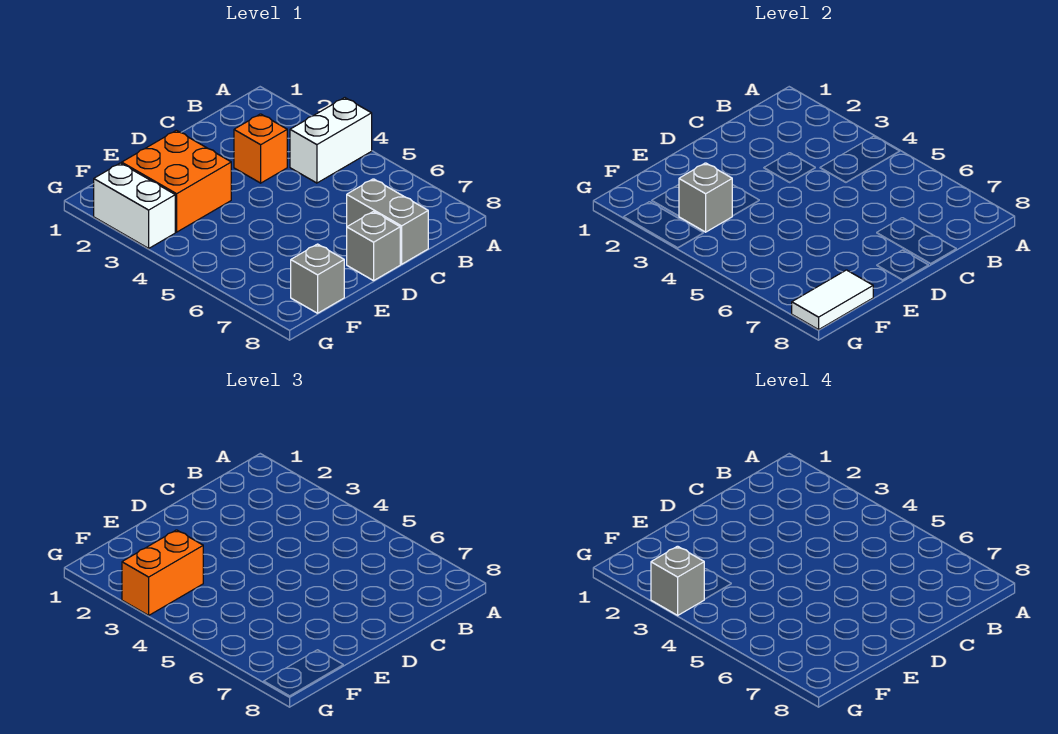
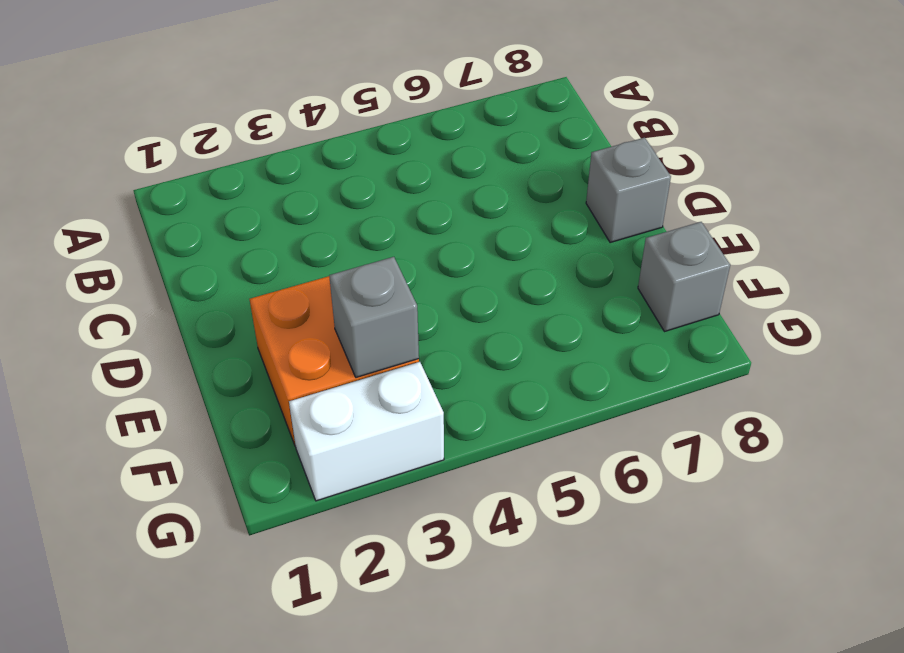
none -> white 1x2 brick [290,98,372,183]
none -> orange 1x1 brick [234,114,287,183]

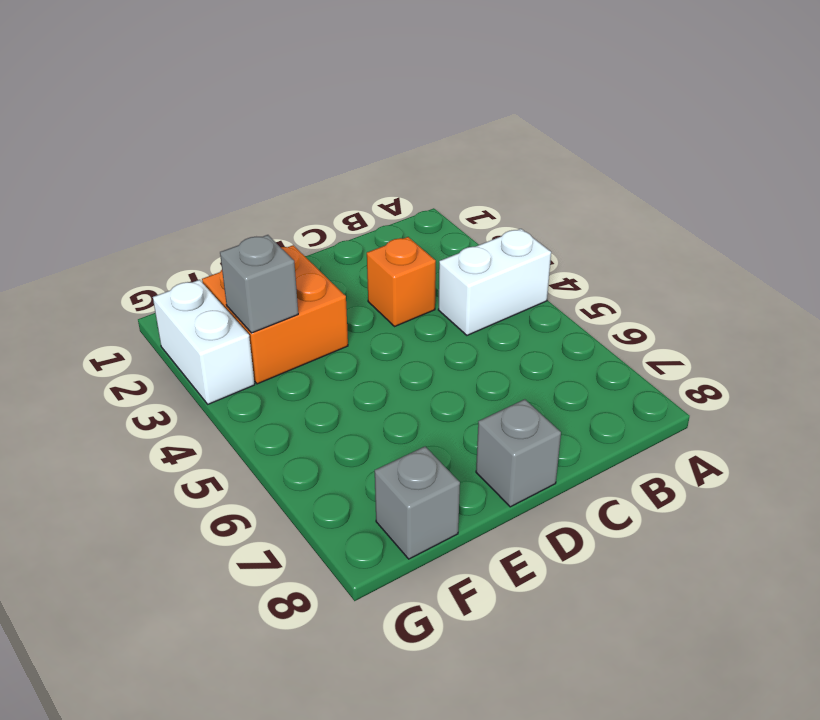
none -> grey 1x2 brick [347,179,428,264]
none -> white 1x2 tile [792,270,873,330]

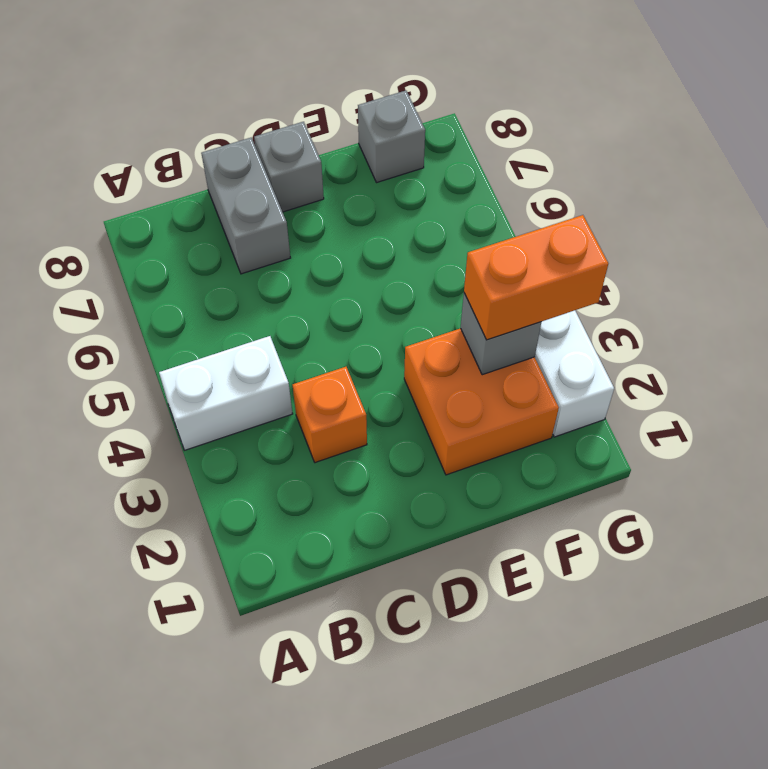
none -> white 1x2 tile [792,270,873,330]
none -> grey 1x1 brick [651,546,704,615]

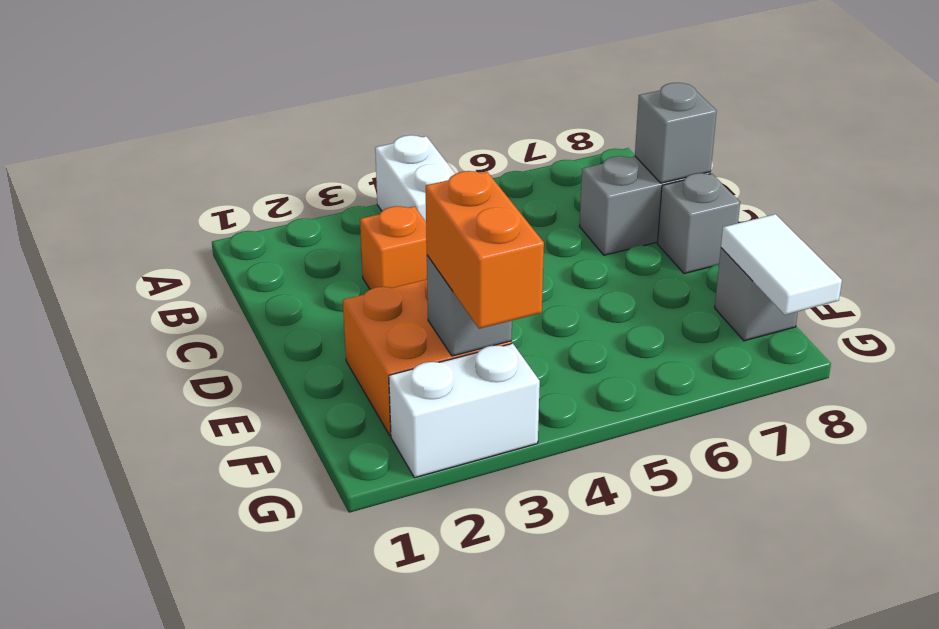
grey 1x1 brick [635,83,717,183] -> grey 1x1 brick moved to [651,546,704,615]

